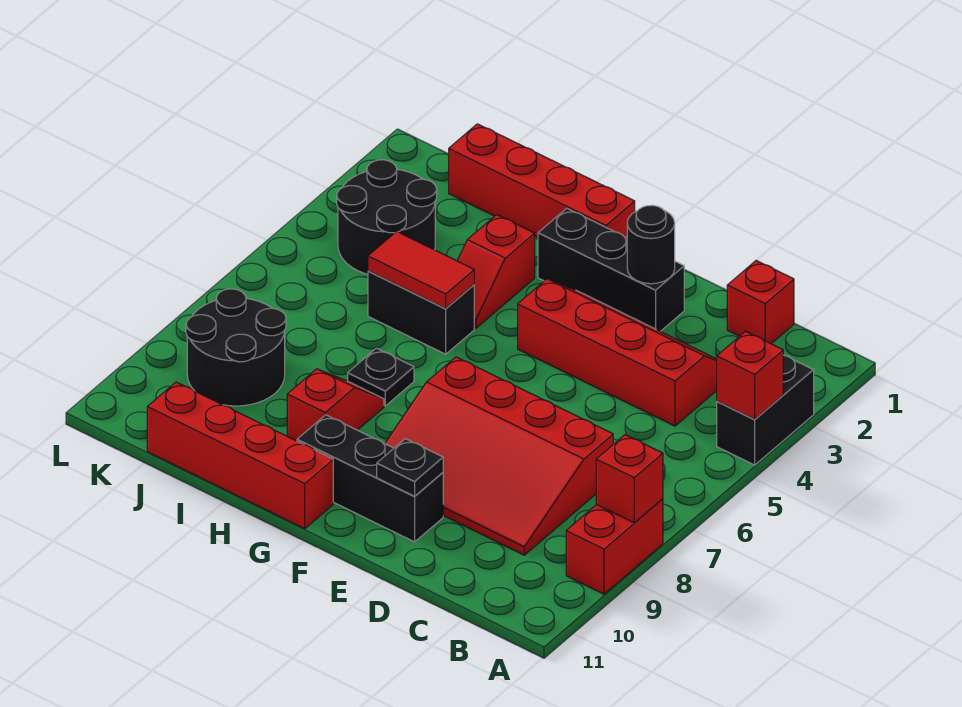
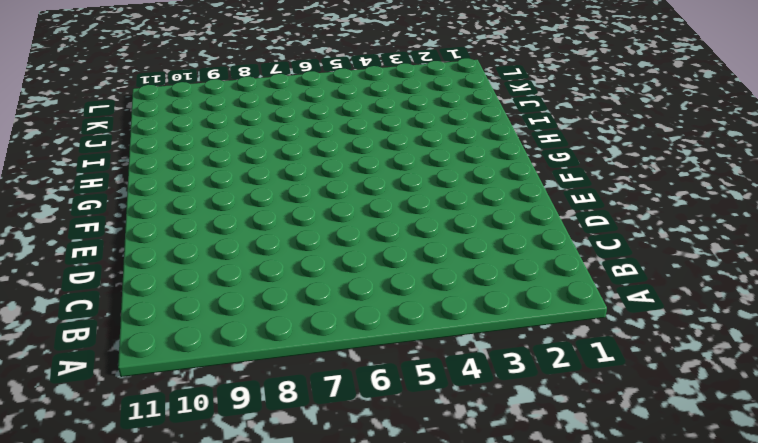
none -> black 1x2 brick [717,355,814,465]
none -> red 1x2 brick [566,499,663,594]
none -> red 1x1 brick [727,261,794,344]

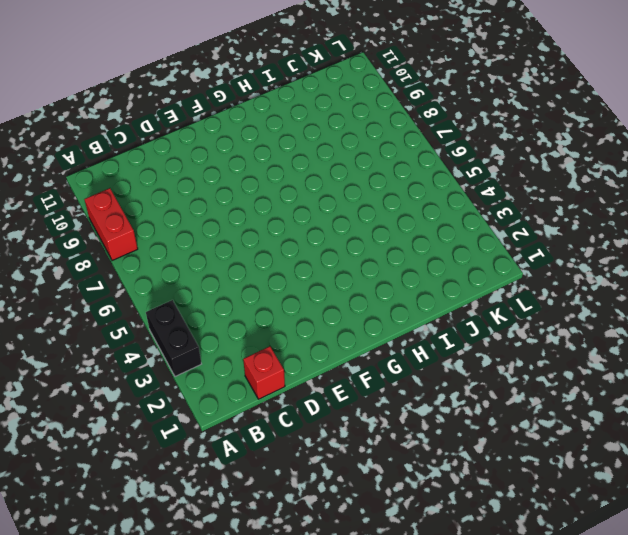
none -> red 2x4 slope [518,279,717,426]
none -> red 3x4 slope [385,357,613,555]
none -> black 1x3 brick [538,208,684,331]

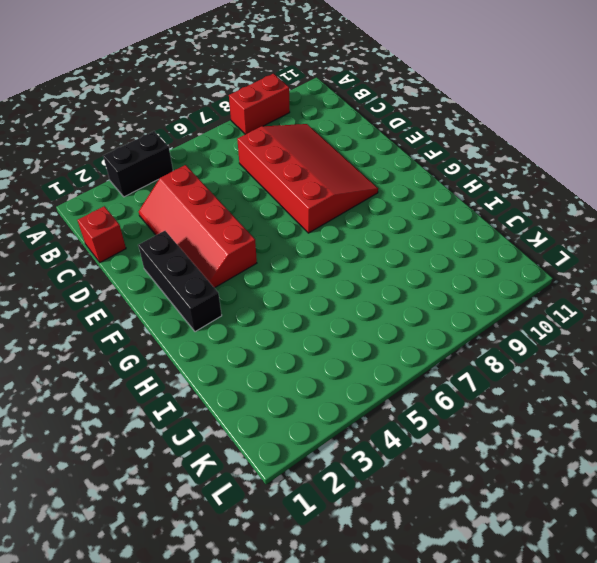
none -> black 1x3 brick [297,415,443,542]
none -> red 1x4 brick [449,124,635,237]
none -> red 1x4 brick [147,382,333,529]

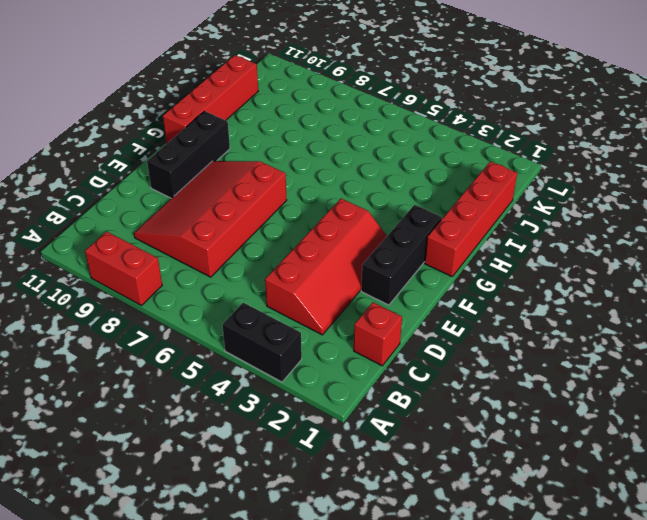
none -> red 1x2 slope [457,215,535,328]
none -> black 1x2 brick [368,271,474,354]
none -> black 1x1 plate [348,348,414,406]

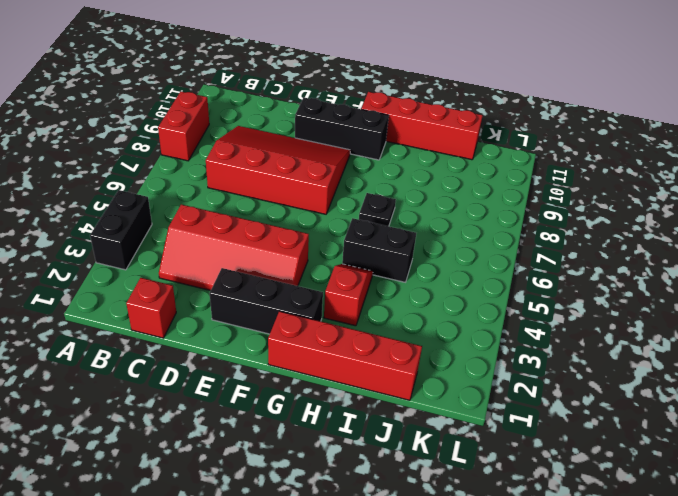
none -> red 1x2 slope [287,369,384,441]
none -> black 2x2 round brick [337,160,437,274]
none -> black 2x2 round brick [186,289,286,406]

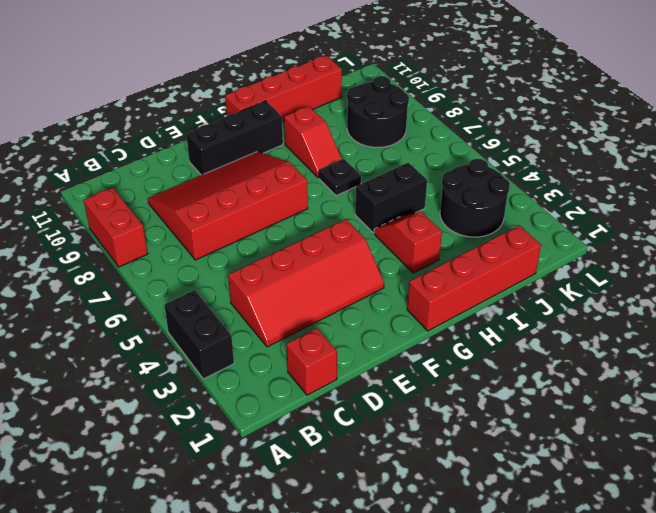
none -> black 1x3 brick [538,208,684,331]
none -> red 1x1 brick [717,331,783,420]
none -> red 1x1 brick [596,435,663,523]

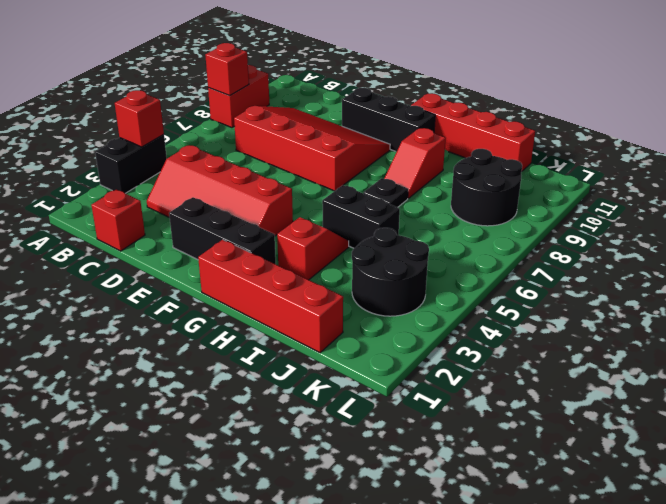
none -> black 1x1 round brick [627,205,675,284]
none -> black 1x1 plate [377,439,443,496]
none -> red 1x2 tile [368,231,474,309]

